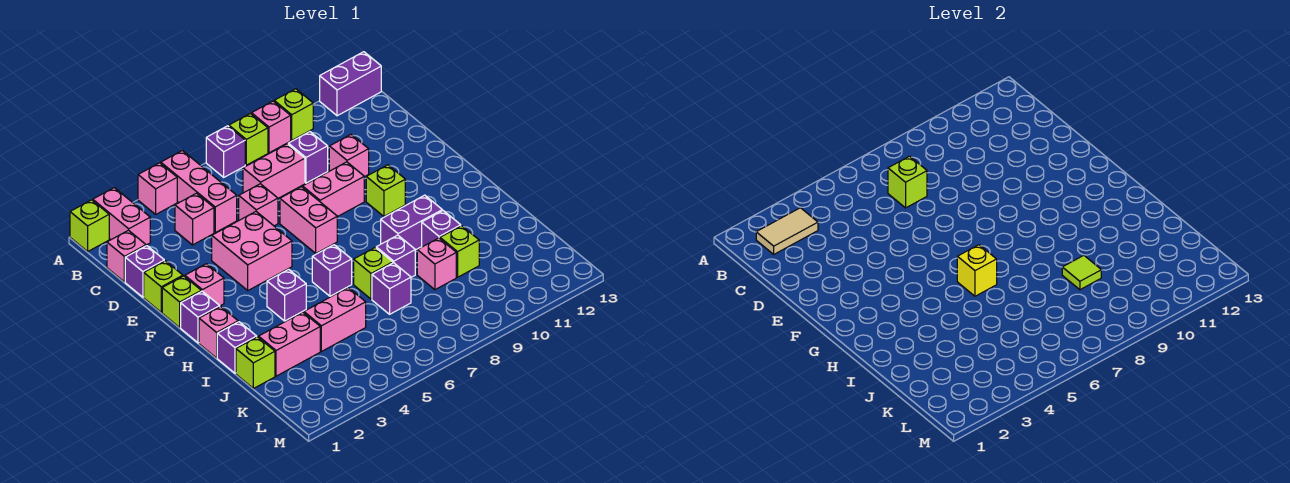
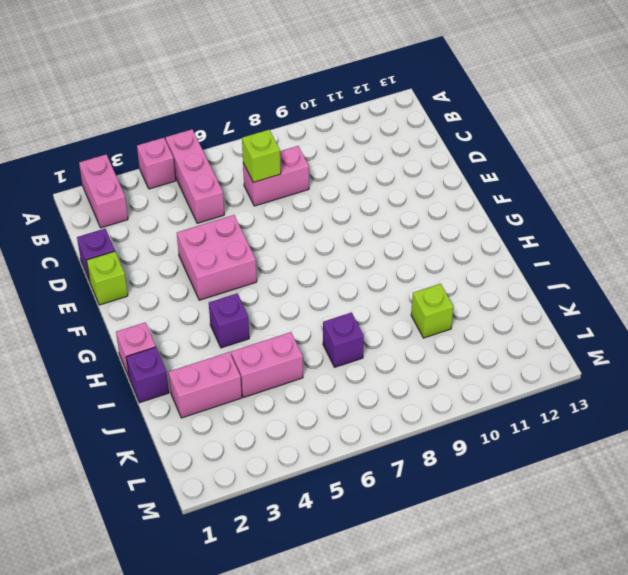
none -> lime 1x1 brick [70,200,109,251]
none -> purple 1x1 brick [206,126,245,177]
none -> lime 1x1 brick [229,113,268,165]
none -> pink 1x1 brick [252,101,291,153]

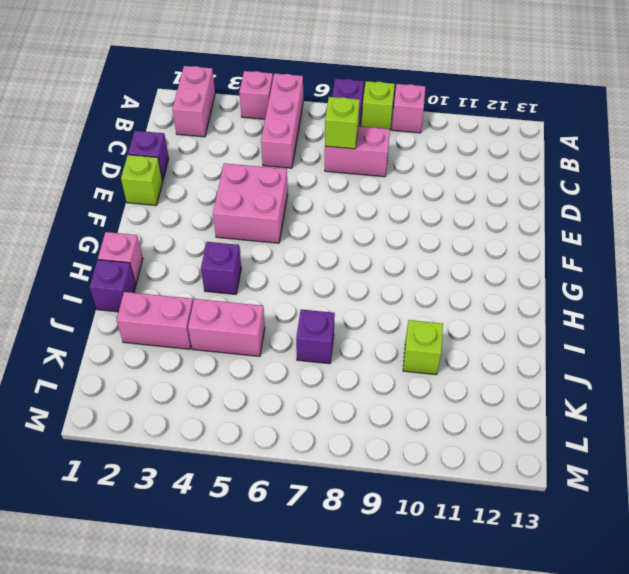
none -> lime 1x1 brick [70,200,109,251]
none -> lime 1x1 brick [274,89,313,140]
none -> purple 1x2 brick [320,52,381,116]
none -> pink 1x1 brick [107,230,146,282]

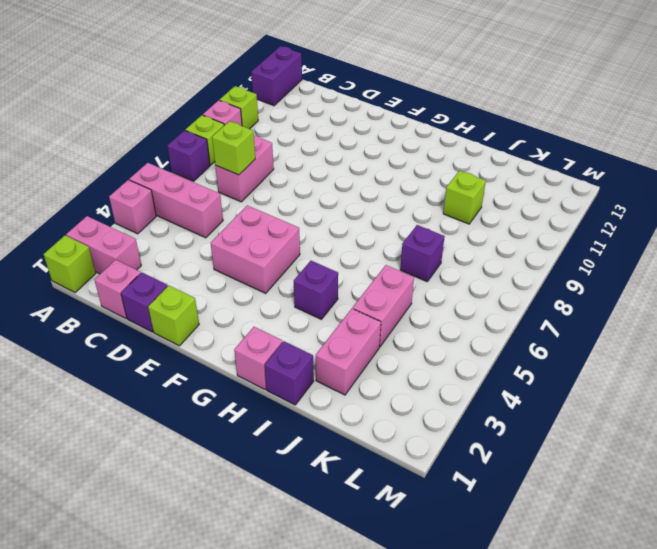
none -> pink 1x1 brick [175,193,214,245]
none -> purple 1x1 brick [288,132,328,183]
none -> pink 1x1 brick [239,184,278,226]
none -> pink 1x1 brick [329,135,369,177]

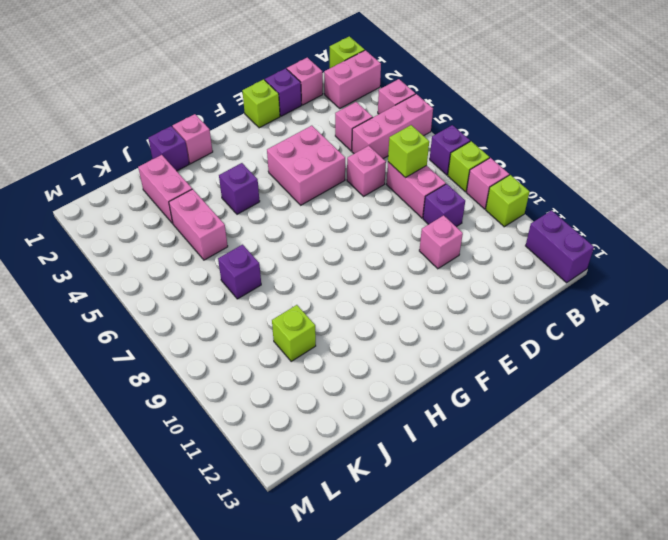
none -> pink 1x2 brick [280,187,337,253]
none -> pink 1x2 brick [303,162,364,217]
none -> lime 1x1 brick [162,276,201,328]
none -> pink 1x1 brick [185,264,224,306]

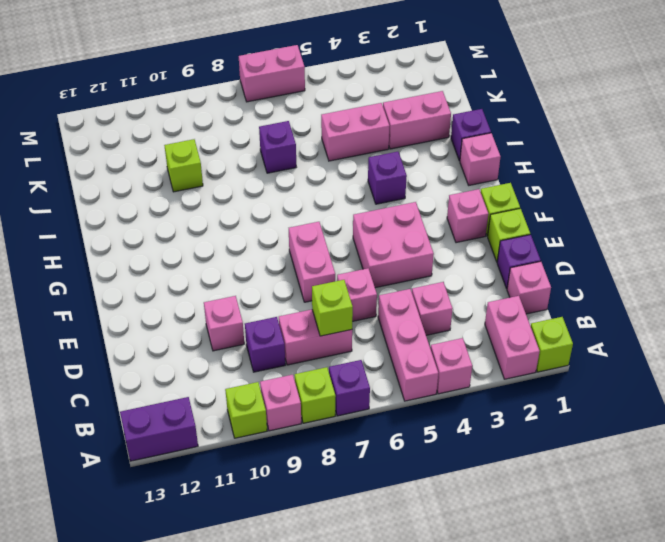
pink 1x2 brick [239,45,305,102] -> pink 1x2 brick moved to [303,162,364,217]
none -> lime 1x1 brick [366,165,405,216]
none -> purple 1x1 brick [181,291,220,343]
none -> purple 1x1 brick [312,245,352,296]
none -> purple 1x2 brick [381,195,442,250]

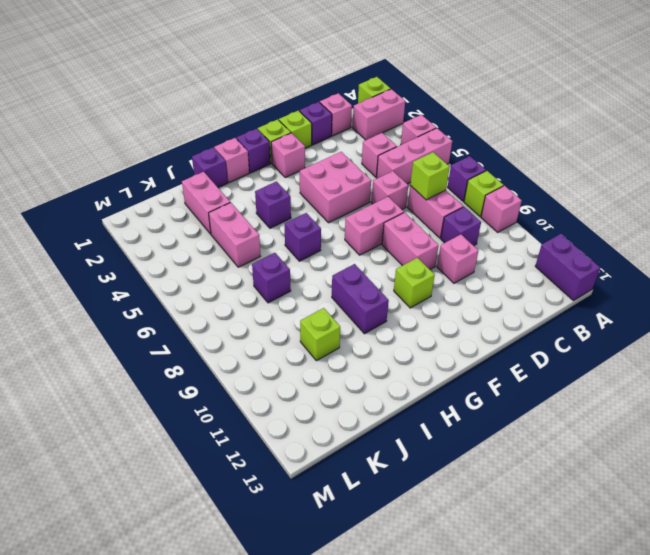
none -> lime 1x1 brick [274,89,313,140]
none -> lime 1x1 brick [354,248,393,299]
none -> purple 1x1 brick [376,235,415,277]
none -> purple 1x1 brick [422,211,461,247]

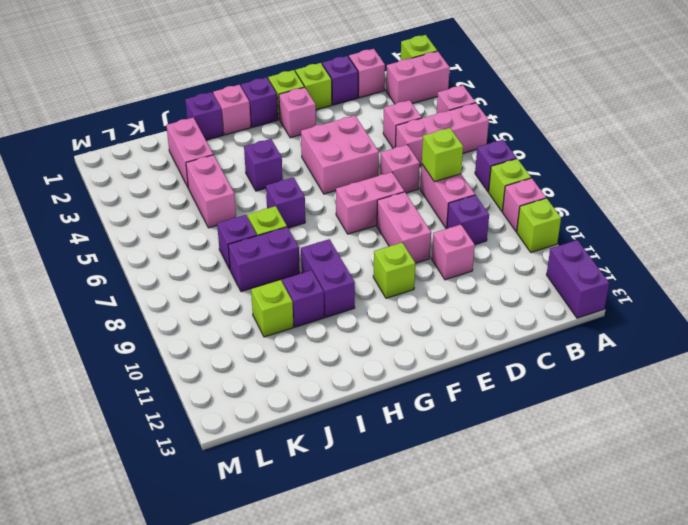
purple 1x2 brick [228,227,300,292] -> purple 1x1 brick [376,235,415,277]
none -> lime 1x1 brick [236,337,275,389]
none -> pink 1x1 brick [417,238,456,290]
none -> tan 1x2 tile [756,208,818,254]
none -> yellow 1x1 brick [957,245,997,296]

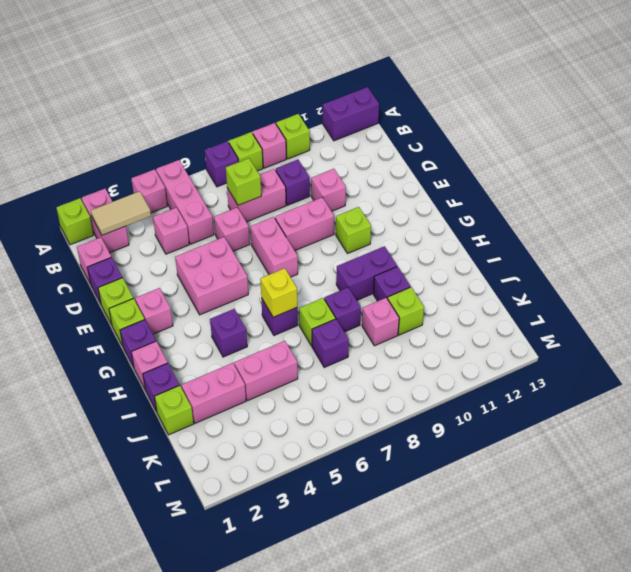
none -> lime 1x1 tile [1062,255,1101,290]

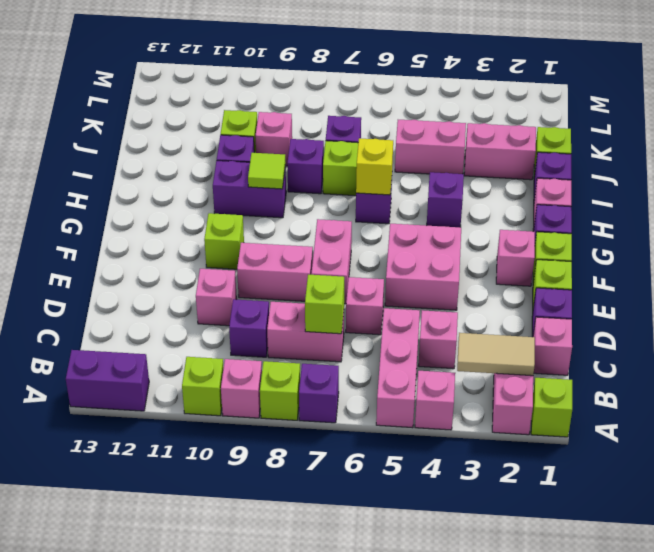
lime 1x1 tile [248,153,286,189] -> lime 1x1 tile moved to [1062,255,1101,290]

